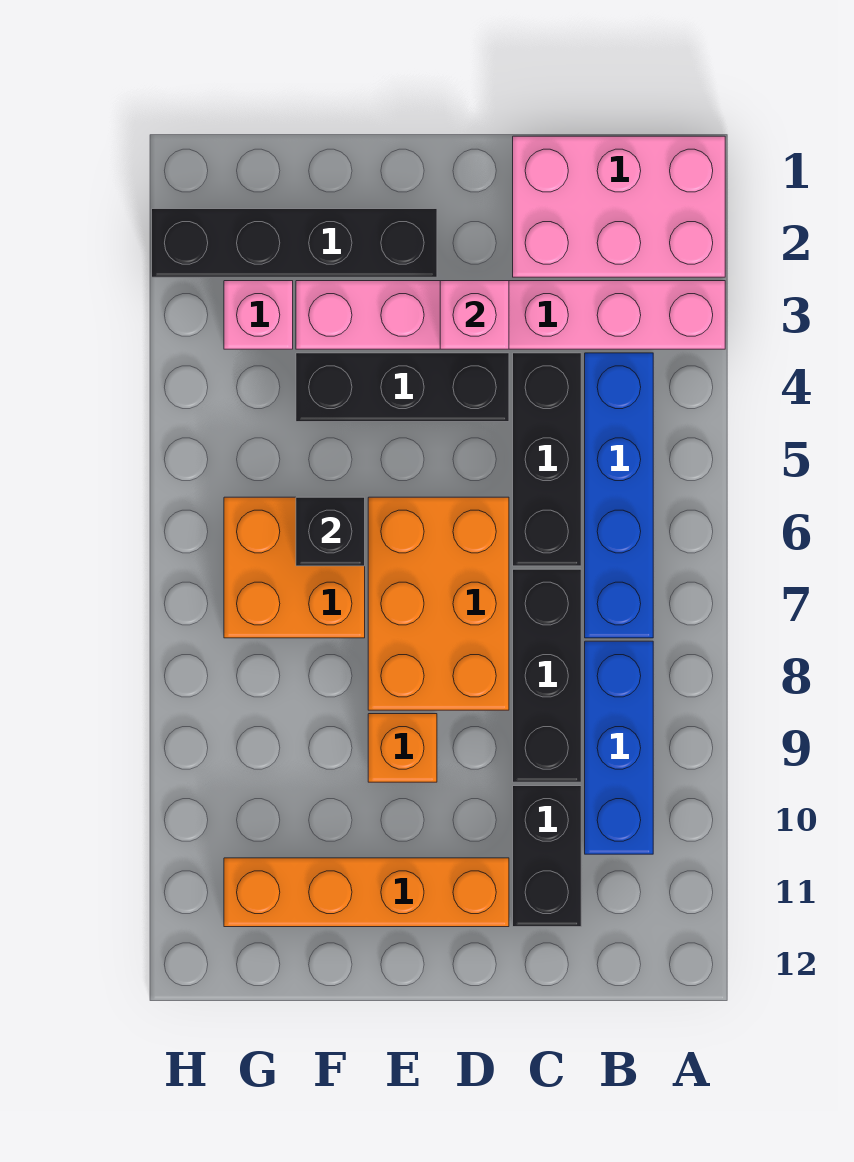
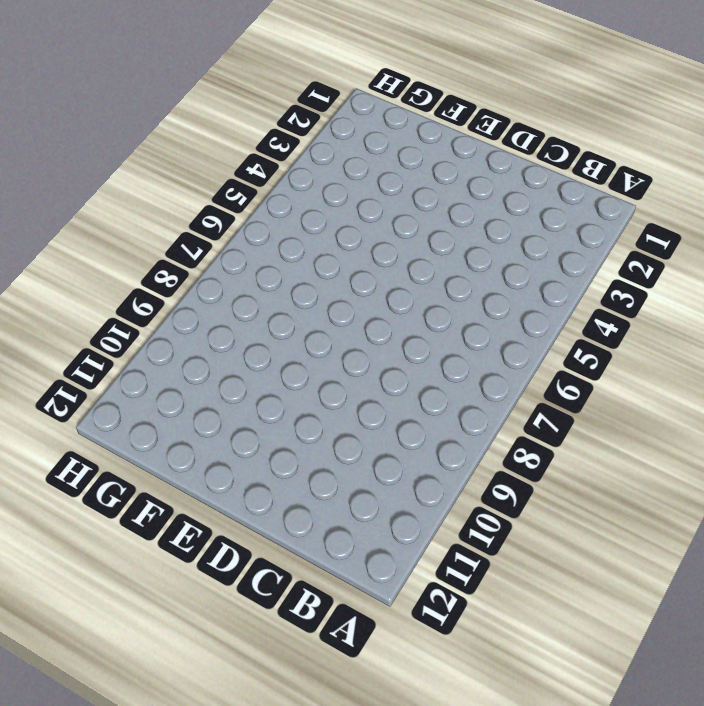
none -> pink 2x3 brick [513,136,725,277]
none -> pink 1x6 brick [296,281,725,349]
none -> blue 1x4 brick [585,353,653,638]

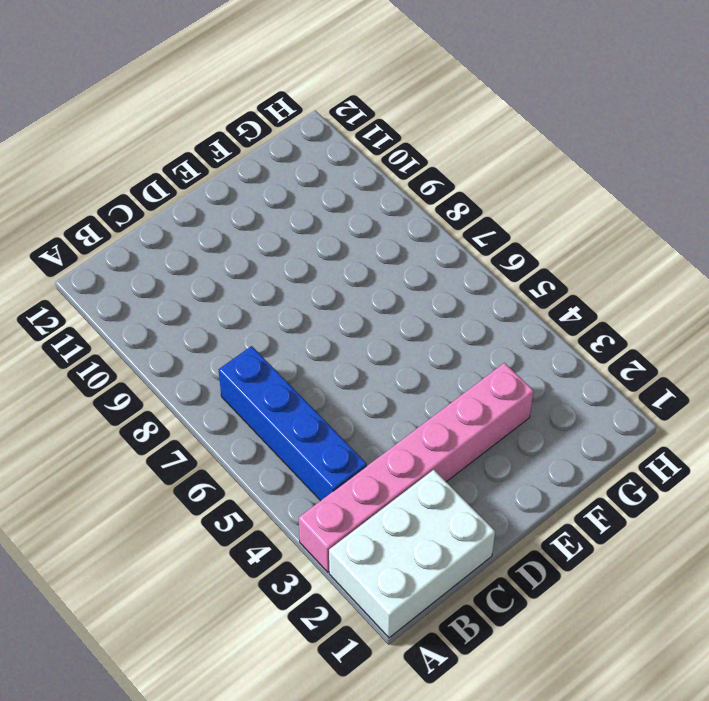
white 2x3 brick [329,470,495,638] -> pink 2x3 brick [513,136,725,277]
none -> blue 1x3 brick [585,641,653,854]
none -> black 1x3 brick [513,353,581,566]
none -> black 1x3 brick [513,569,581,782]

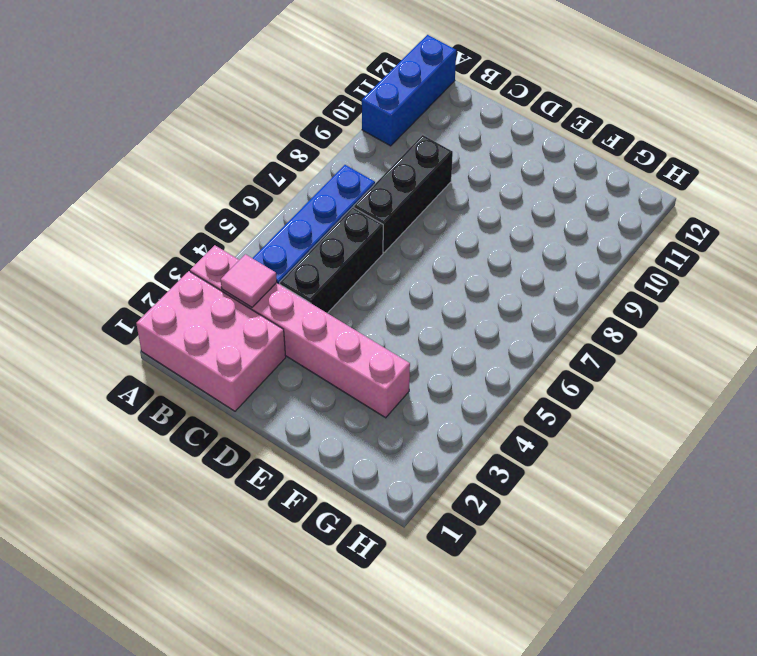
blue 1x3 brick [362,35,456,146] -> blue 1x3 brick moved to [585,641,653,854]
pink 1x1 tile [221,254,277,307] -> none
none -> black 1x2 brick [513,786,581,927]
none -> black 1x3 brick [296,353,509,422]
none -> orange 2x3 brick [368,497,509,710]

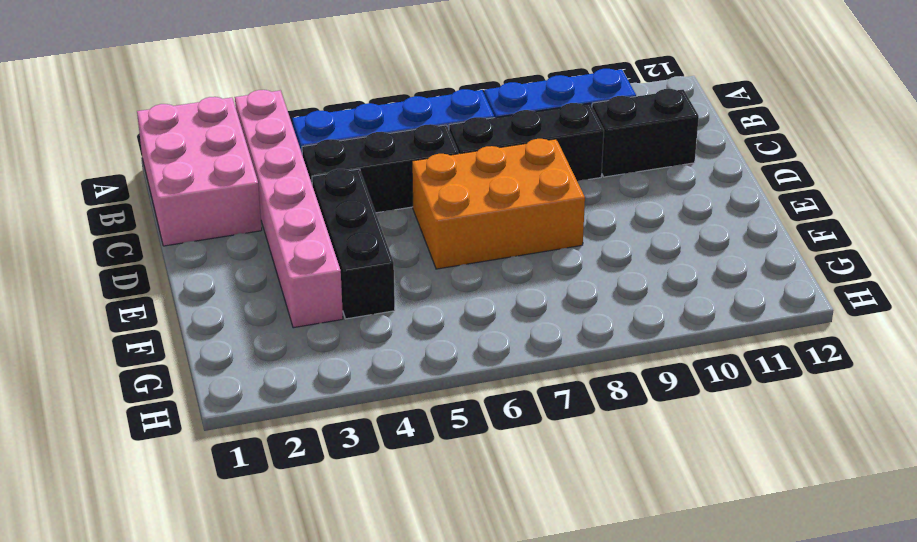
none -> orange 1x4 brick [224,858,509,927]
none -> black 1x4 brick [152,209,437,277]
none -> orange 1x1 brick [368,714,437,782]

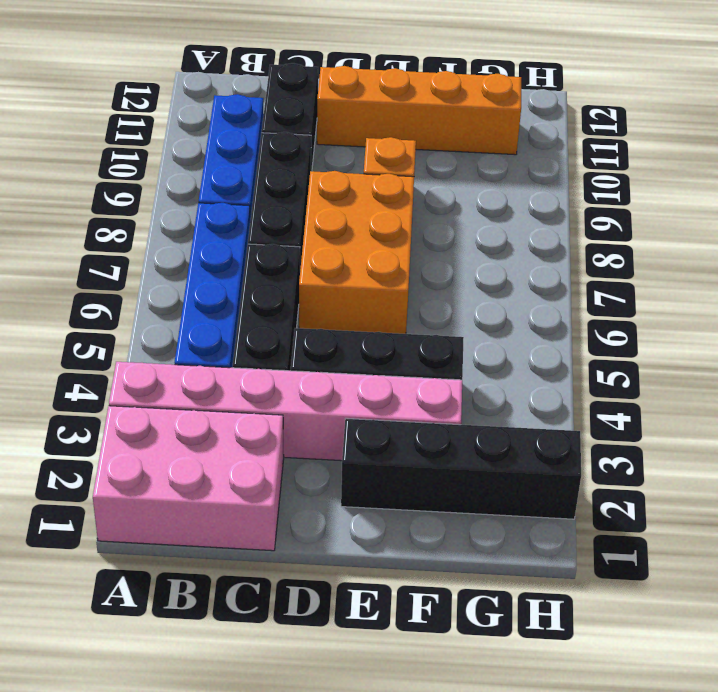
none -> orange 2x2 brick [224,497,365,638]
none -> pink 1x1 brick [224,281,293,349]
none -> pink 1x1 brick [440,281,509,349]

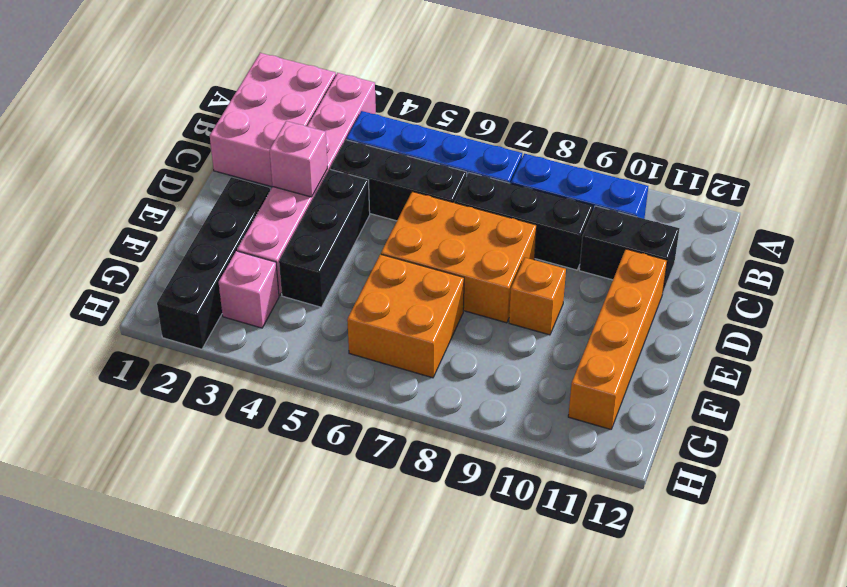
none -> black 1x1 brick [296,497,365,566]

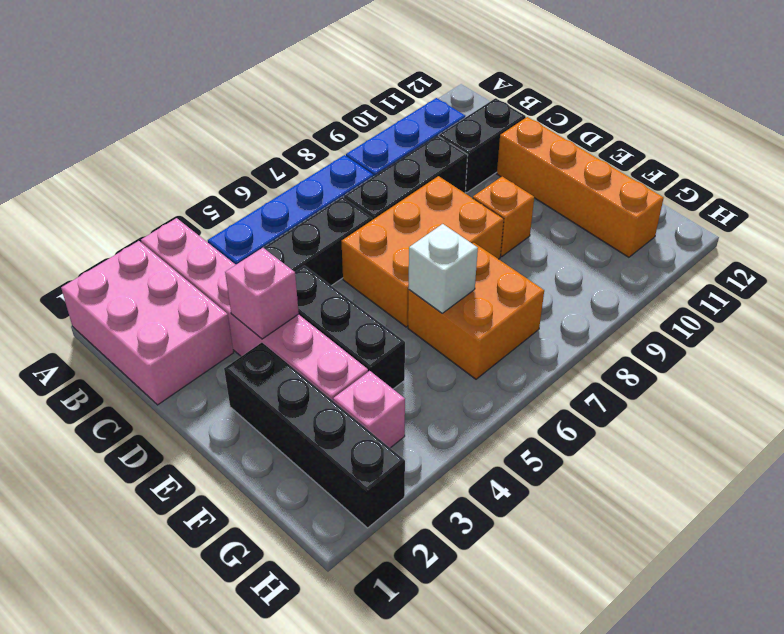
white 1x1 brick [408,224,478,313] -> black 1x1 brick [296,497,365,566]

